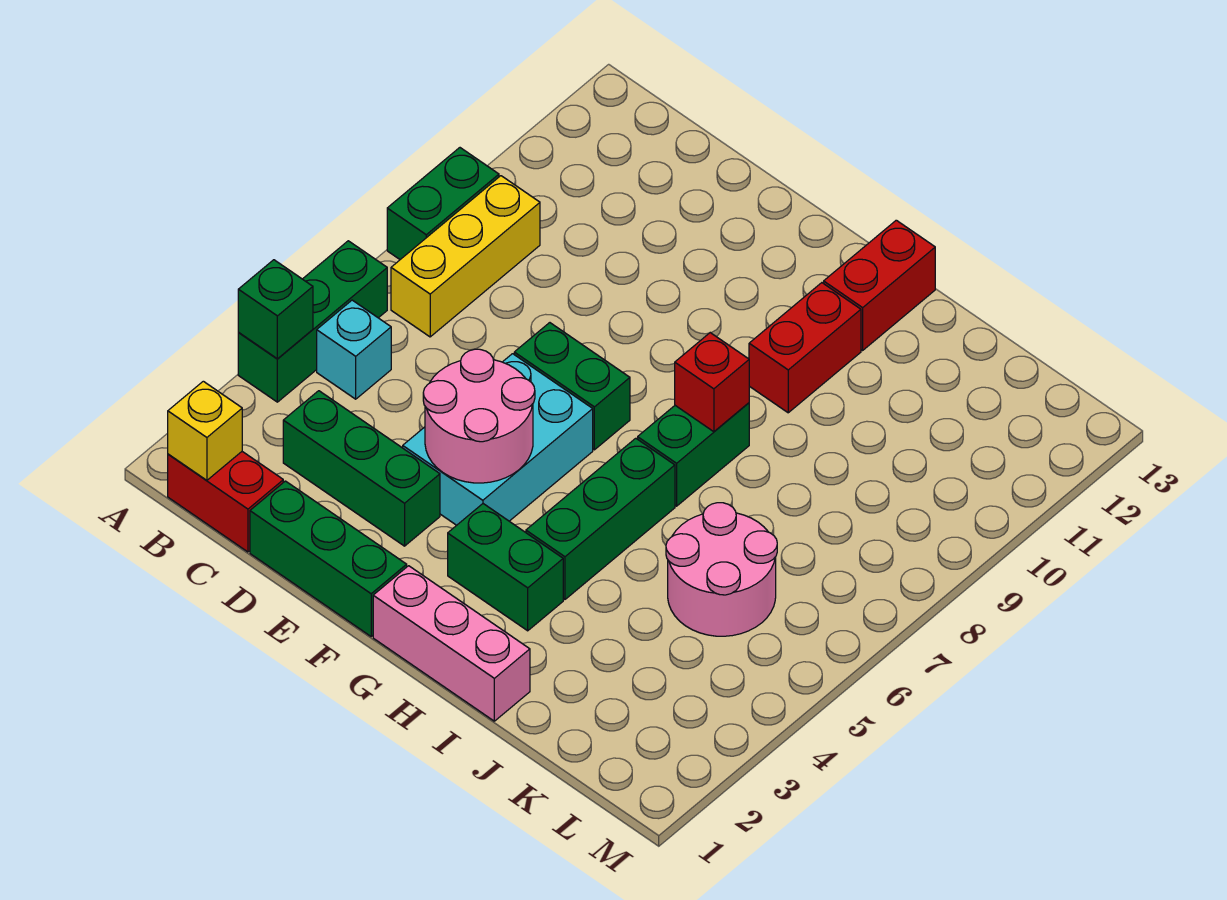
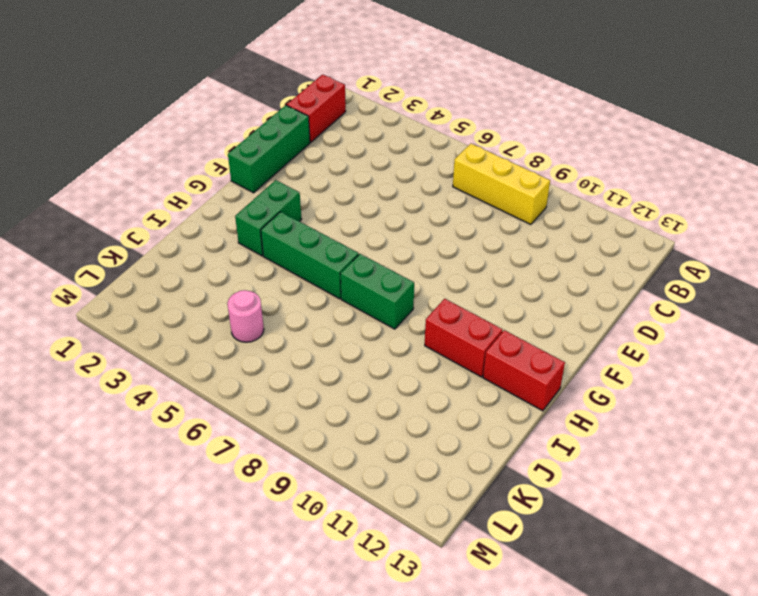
pink 1x1 round brick [227,290,264,342] -> pink 2x2 round brick [666,503,777,636]
none -> green 1x3 brick [238,241,387,402]
none -> green 1x2 brick [387,148,499,259]
none -> cyan 1x1 brick [317,300,391,399]

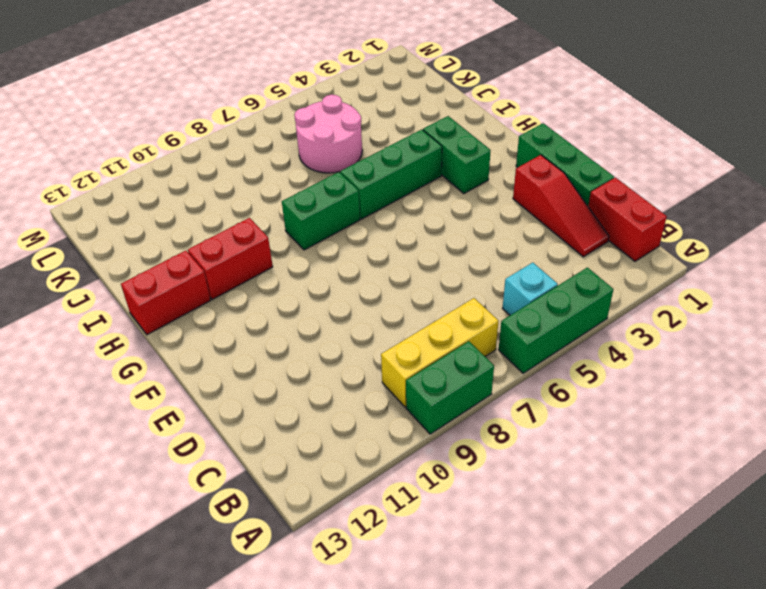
red 1x3 slope [513,155,609,257] -> none
none -> green 1x3 brick [283,391,440,546]
none -> cyan 2x3 brick [403,354,593,525]
none -> green 1x2 brick [514,323,630,450]

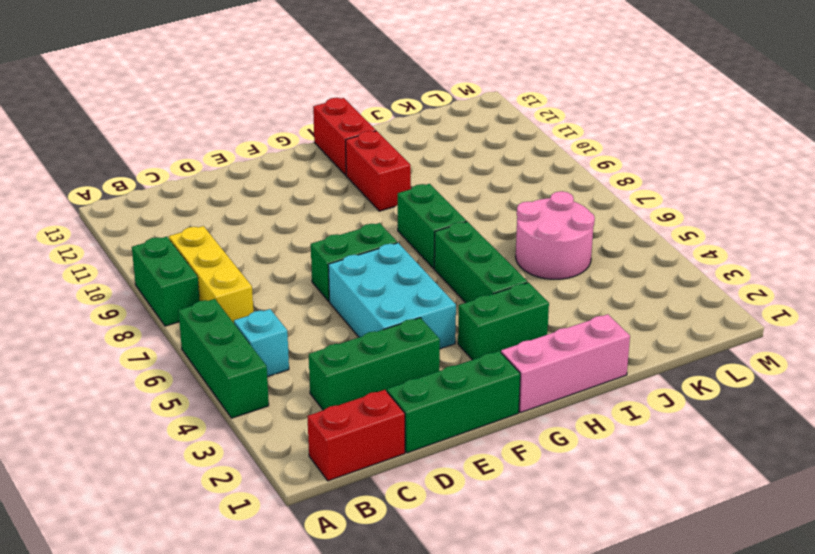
none -> green 1x1 brick [238,260,313,359]
none -> yellow 1x1 brick [168,381,242,480]
none -> pink 2x2 round brick [423,349,535,483]

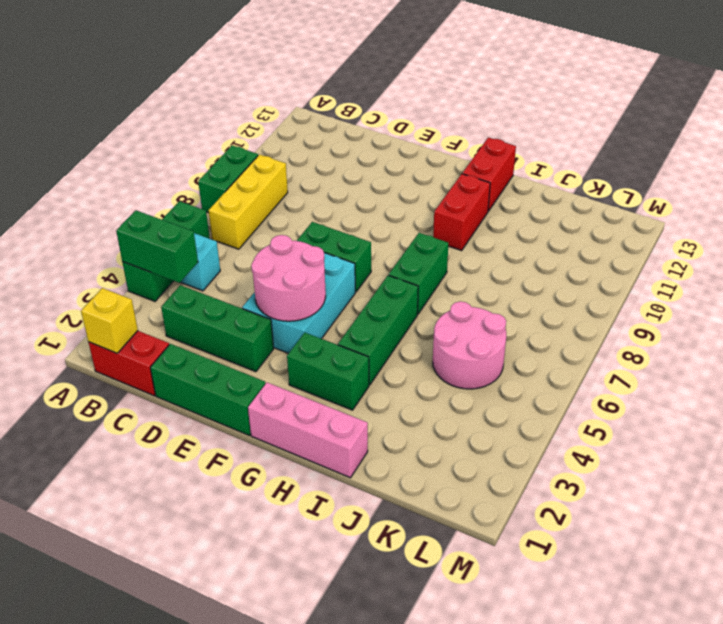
green 1x2 brick [116,210,198,283] -> green 1x1 brick [238,260,313,359]
none -> red 1x1 brick [675,333,749,432]

